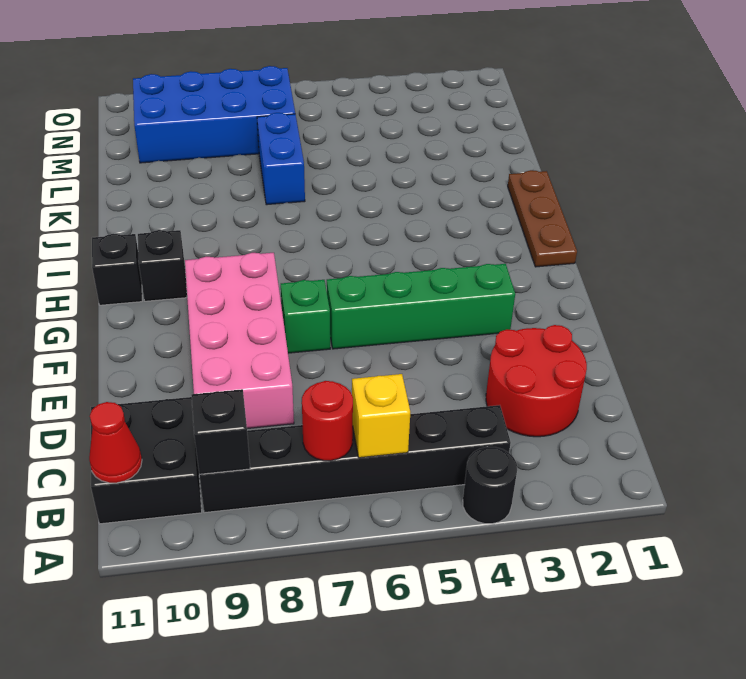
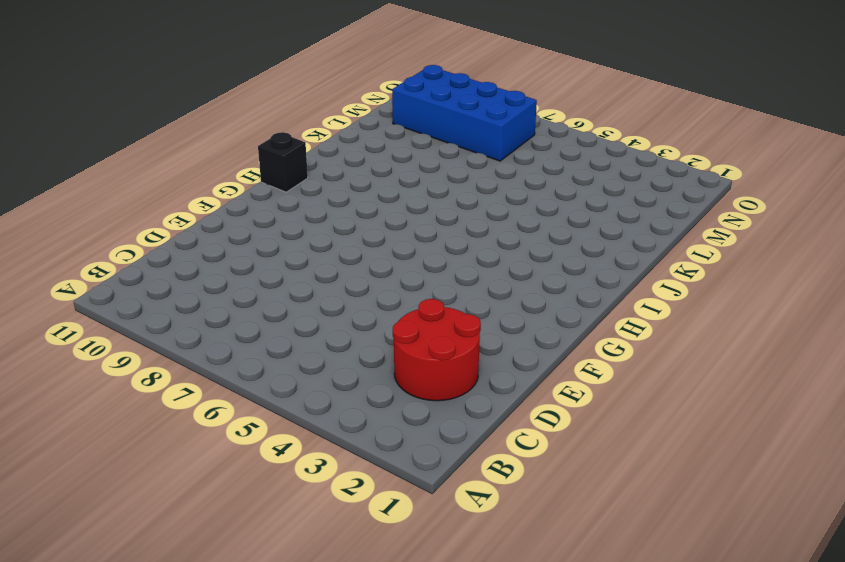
none -> black 1x1 round brick [463,447,517,524]
none -> black 1x6 brick [199,405,511,513]
none -> black 2x2 brick [91,397,202,524]

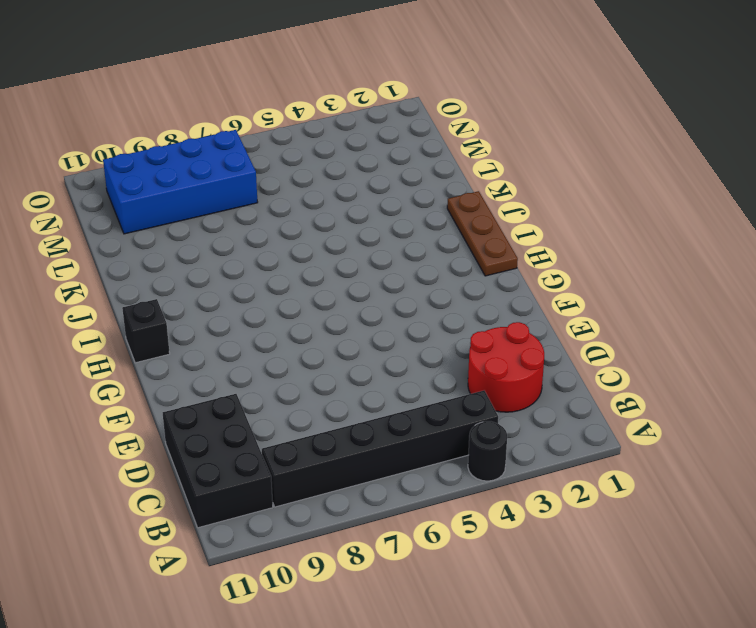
black 2x3 brick [163,394,273,528] -> black 2x2 brick [91,397,202,524]
none -> pink 2x4 brick [185,253,294,429]
none -> green 1x4 brick [327,264,515,349]
none -> green 1x1 brick [281,280,330,353]

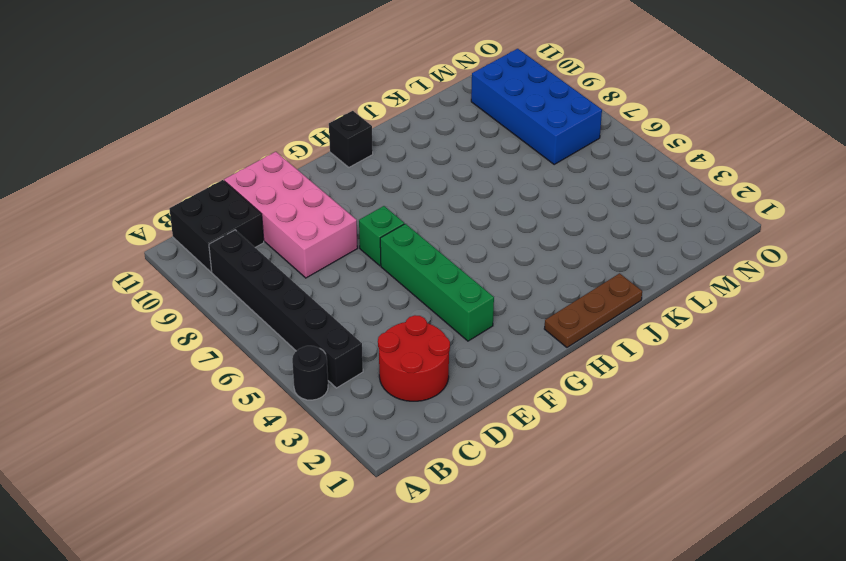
pink 2x4 brick [224,152,358,278] -> pink 2x4 brick turned to [185,253,294,429]
none -> black 1x1 brick [138,230,187,301]
none -> blue 1x2 brick [257,113,305,205]
none -> yellow 1x1 brick [352,374,410,458]

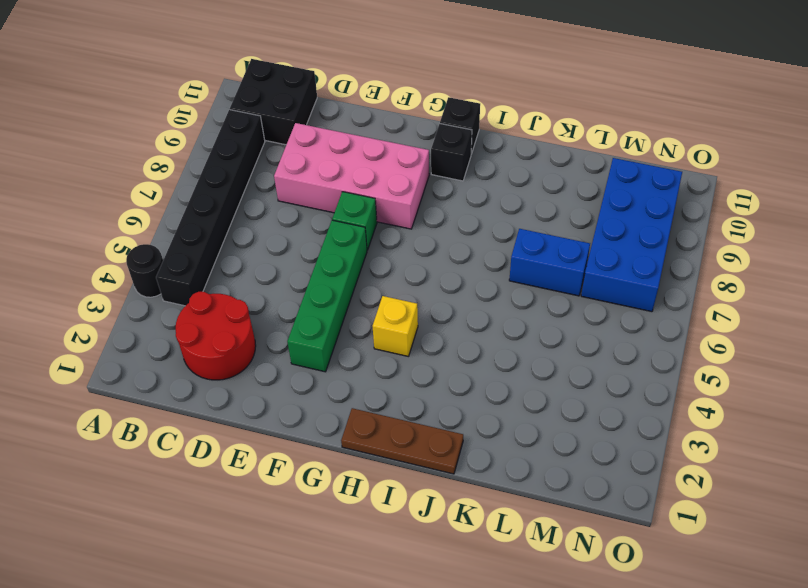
yellow 1x1 brick [373,296,418,357] -> yellow 1x1 brick moved to [352,374,410,458]
none -> red 1x1 round brick [302,381,353,461]
none -> black 1x1 brick [191,389,250,474]
none -> red 1x1 cone [89,402,142,483]

